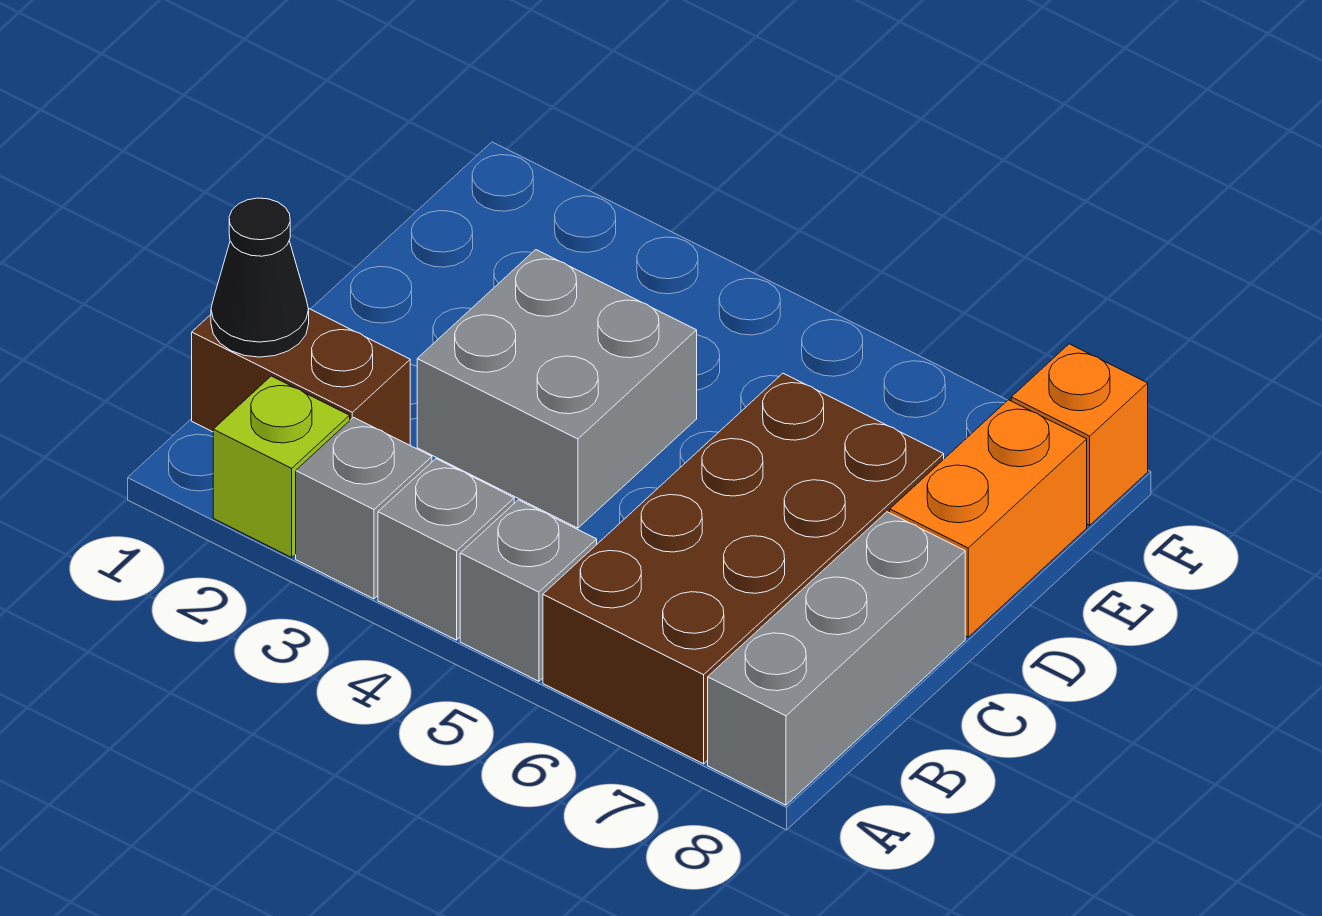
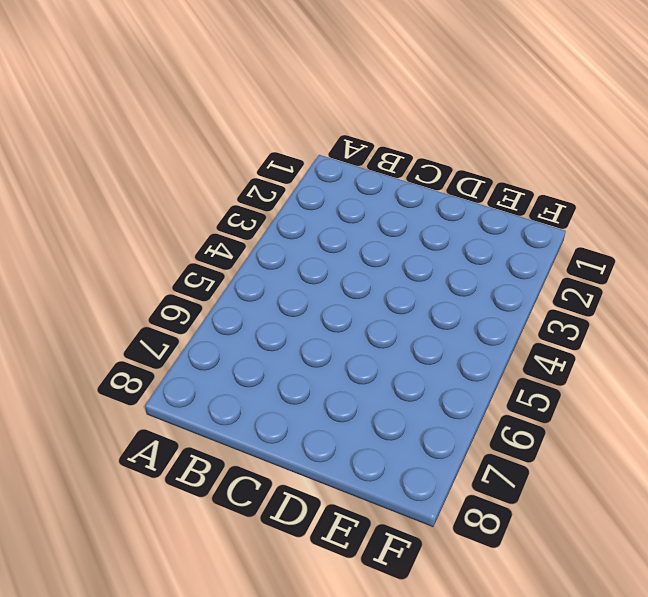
none -> lime 1x1 brick [213,376,350,557]
none -> grey 1x1 brick [296,417,432,599]

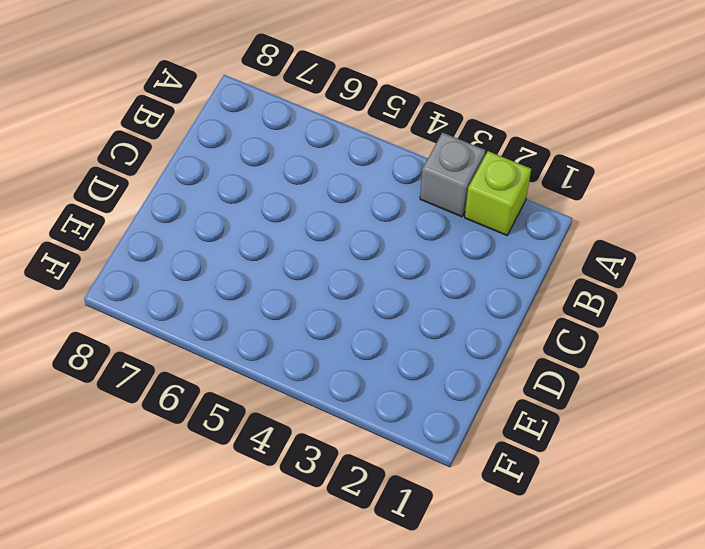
none -> grey 1x1 brick [378,459,514,640]
none -> grey 1x1 brick [460,500,597,681]

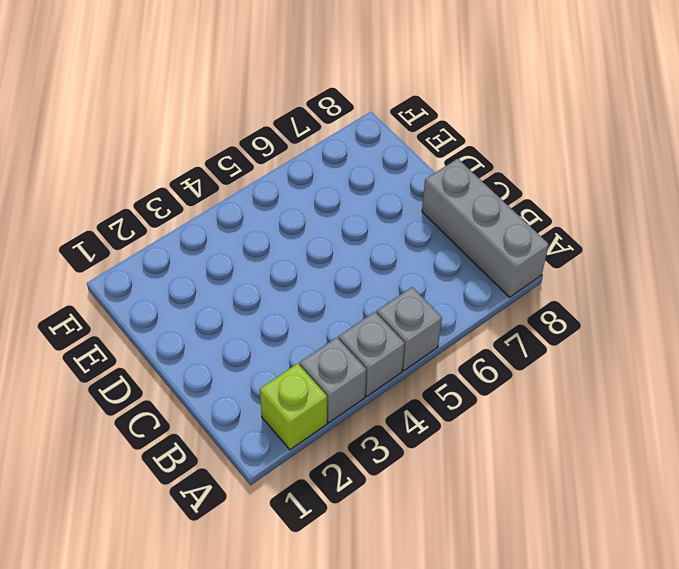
none -> brown 2x4 brick [543,373,944,764]
none -> brown 1x2 brick [192,308,410,445]

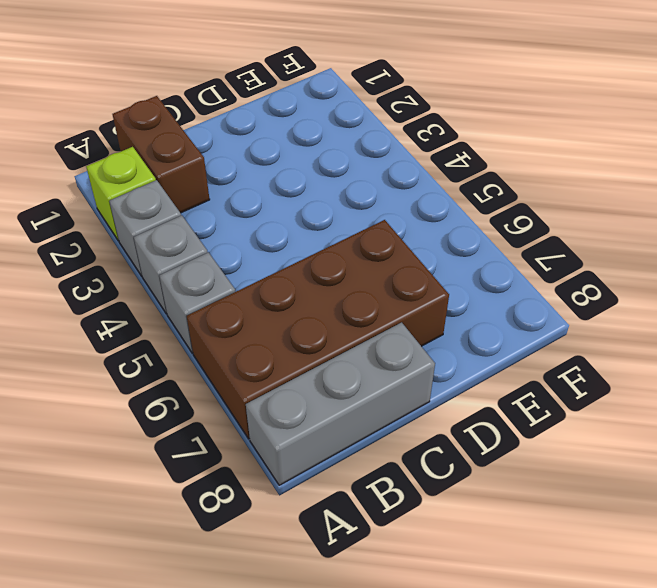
none -> grey 2x2 brick [417,250,697,528]
none -> orange 1x2 brick [890,400,1087,637]

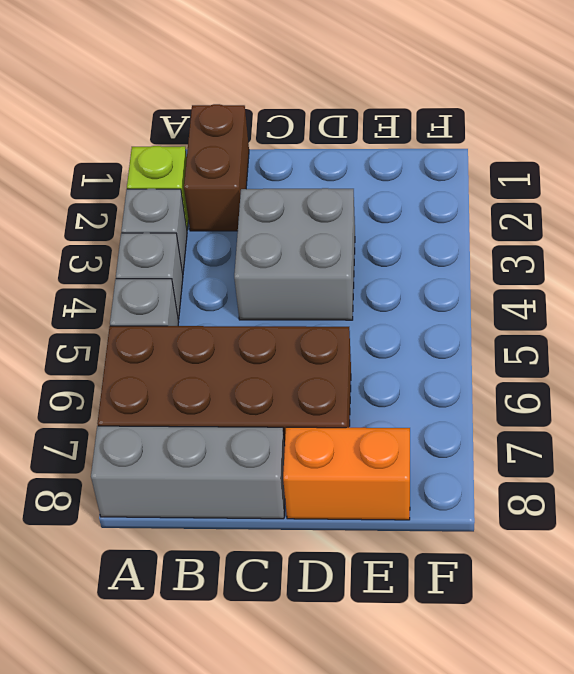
none -> orange 1x1 brick [1011,344,1148,525]
none -> black 1x1 cone [211,198,309,357]

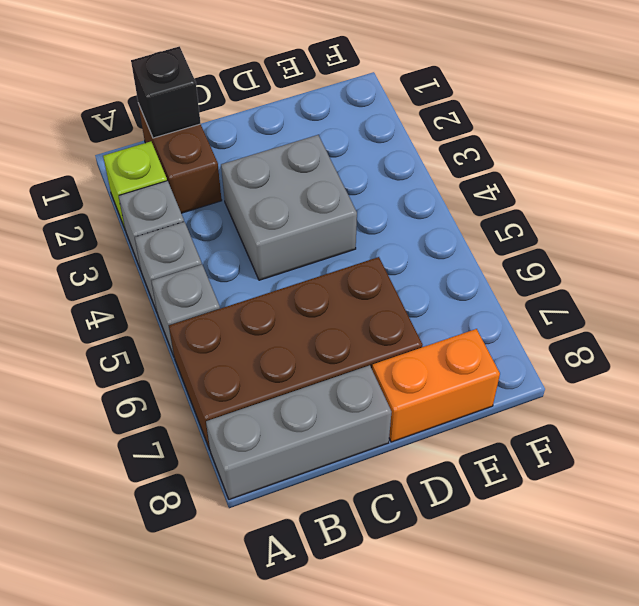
black 1x1 brick [131,46,201,138] -> black 1x1 cone [211,198,309,357]
none -> orange 1x1 brick [1011,344,1148,525]

